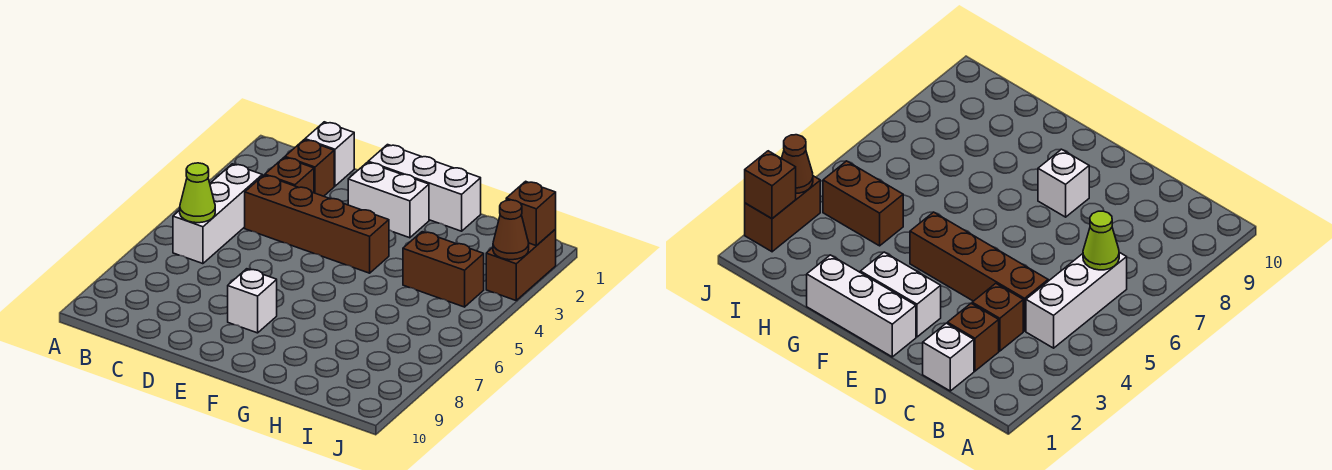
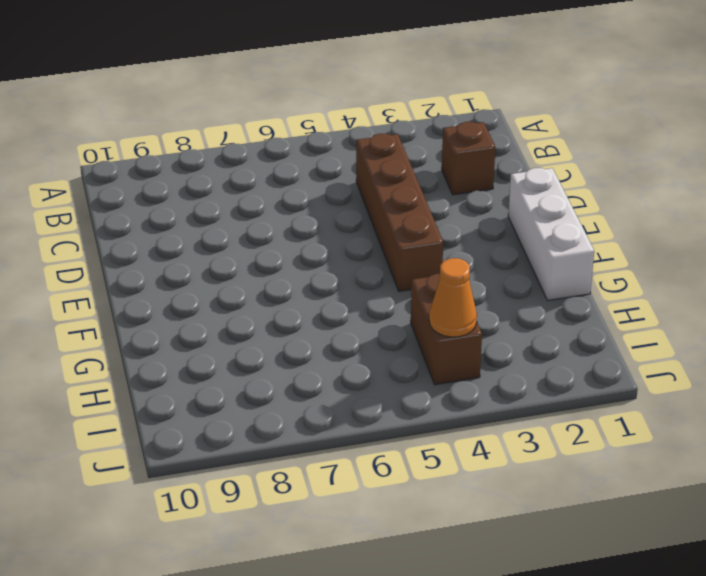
orange 1x1 cone [429,258,477,337] -> none
none -> white 1x3 brick [173,164,262,264]
none -> white 1x1 brick [305,122,354,186]
none -> brown 1x1 brick [265,157,314,193]

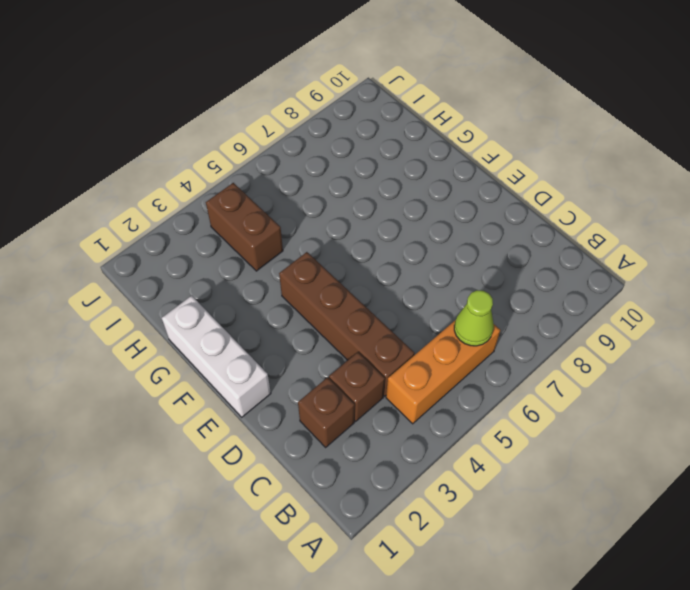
orange 1x3 brick [386,320,500,424] -> white 1x3 brick [173,164,262,264]
none -> white 1x1 brick [305,122,354,186]
none -> white 1x2 brick [348,162,429,238]
none -> white 1x1 brick [228,269,277,333]

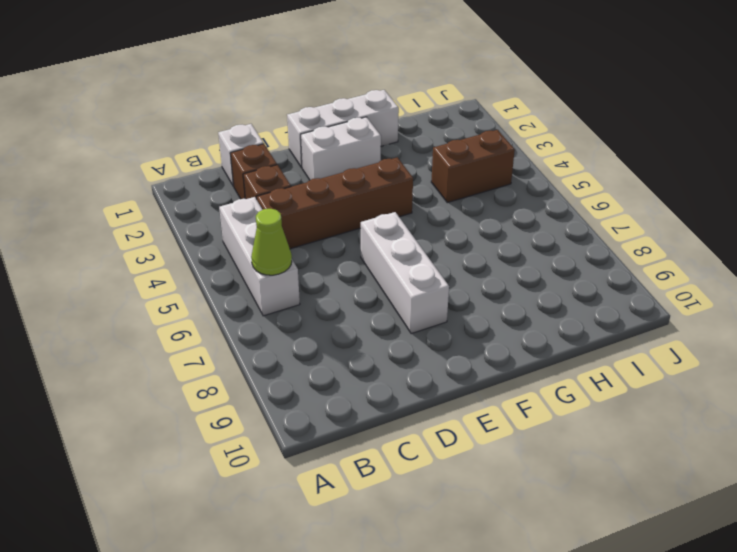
white 1x3 brick [361,212,449,333] -> white 1x1 brick [228,269,277,333]
none -> brown 1x2 brick [486,230,556,300]
none -> brown 1x1 brick [506,181,556,246]
none -> brown 1x1 cone [493,200,529,260]

